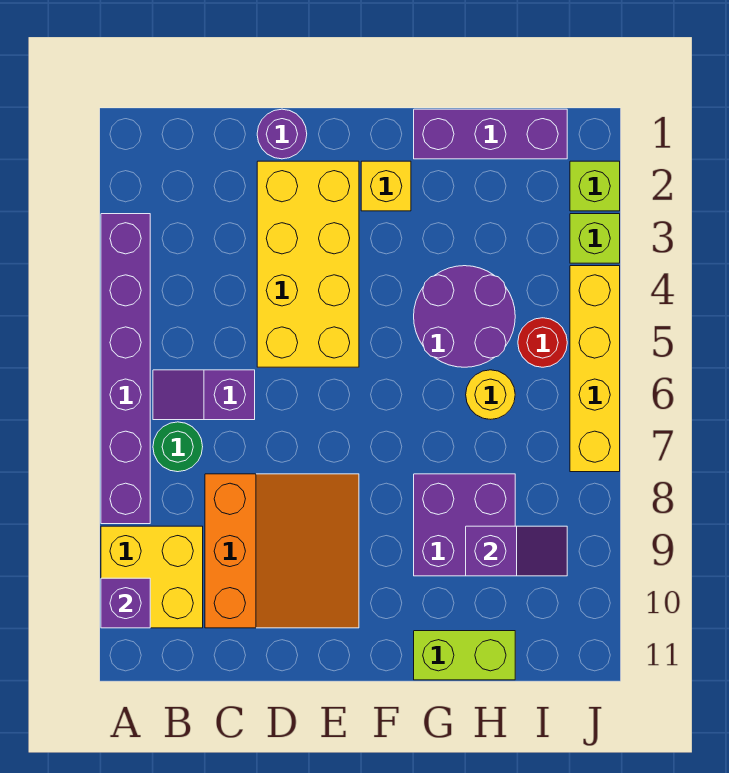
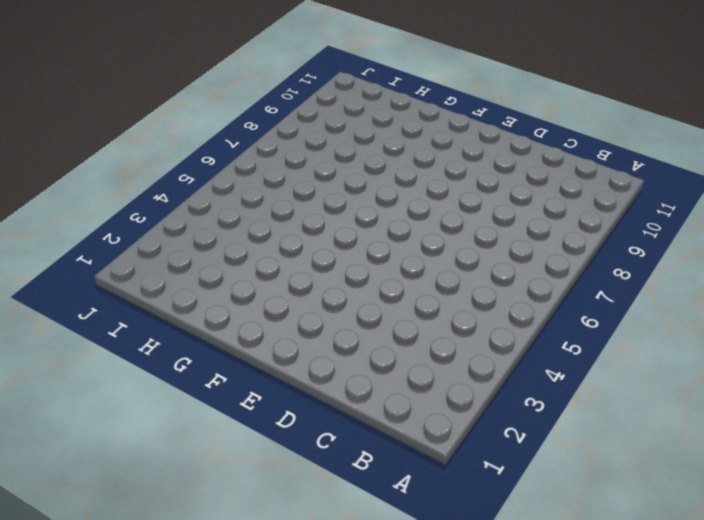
none -> purple 1x6 brick [101,214,150,524]
none -> yellow 2x2 brick [101,526,203,628]
none -> purple 1x2 slope [153,370,255,420]

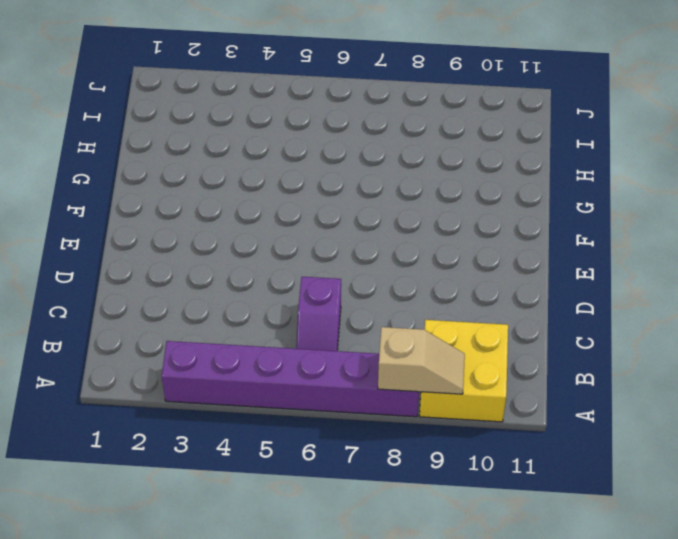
tan 1x2 slope [378,327,465,394] -> none
none -> green 1x1 round brick [153,422,203,472]
none -> orange 3x3 slope [205,474,359,628]
none -> purple 1x1 round brick [257,109,307,159]

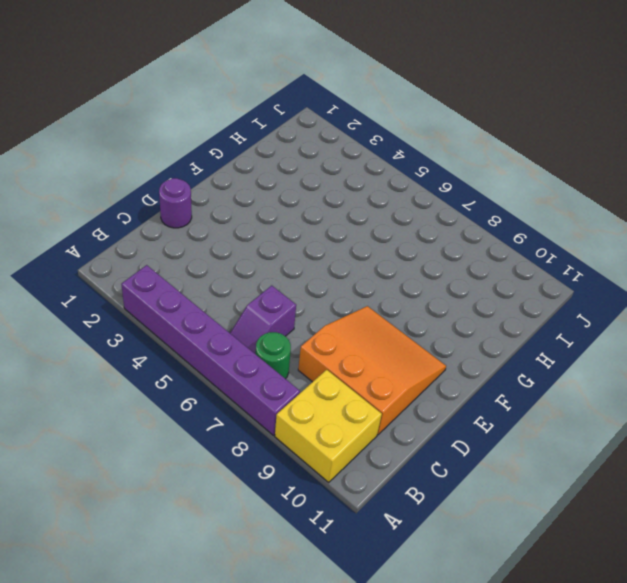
none -> yellow 2x4 brick [257,161,359,367]
none -> yellow 1x1 brick [361,161,411,211]
none -> purple 1x3 brick [414,109,567,159]

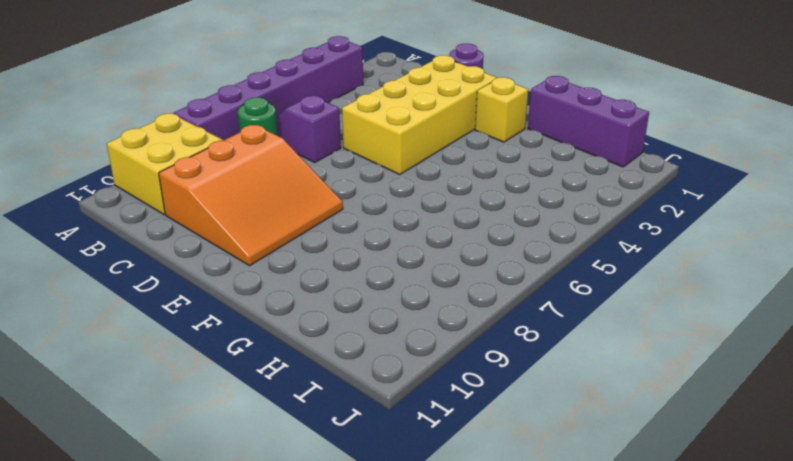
none -> purple 2x2 round brick [414,266,515,367]
none -> purple 2x2 brick [414,474,515,576]
none -> lime 1x2 brick [414,631,515,680]

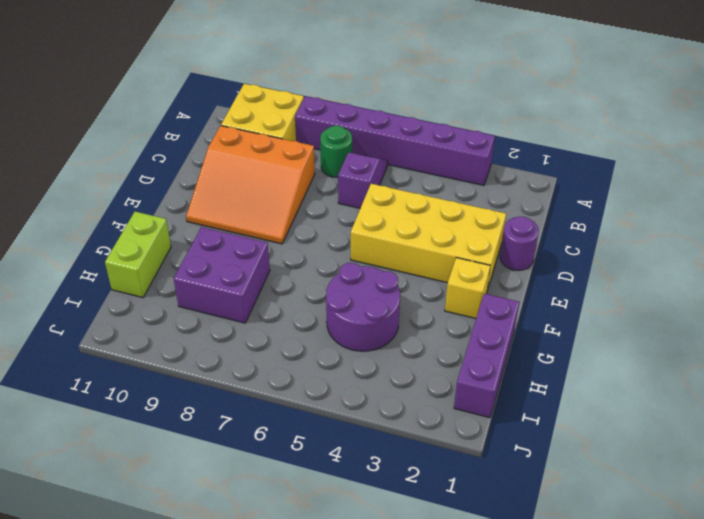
none -> yellow 1x1 round brick [466,370,515,419]
none -> red 1x1 round brick [518,318,567,367]
none -> lime 1x1 brick [570,161,620,211]

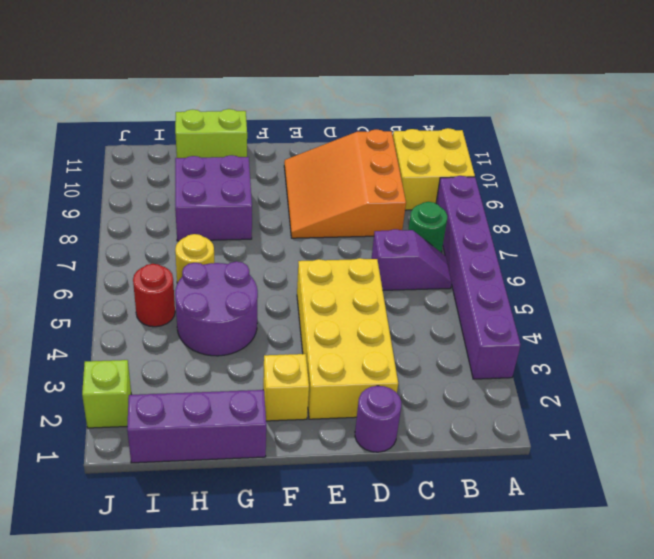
none -> lime 1x1 brick [570,214,620,263]
none -> yellow 1x4 brick [570,266,620,472]
none -> purple 1x1 brick [101,578,150,628]

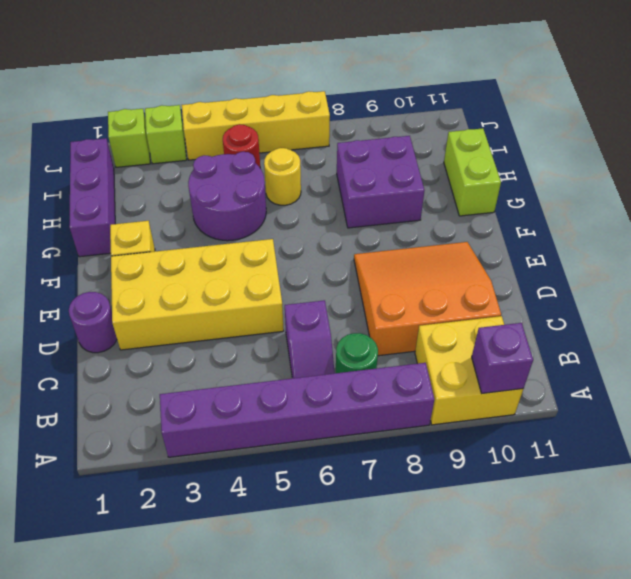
none -> purple 1x2 slope [466,526,567,576]

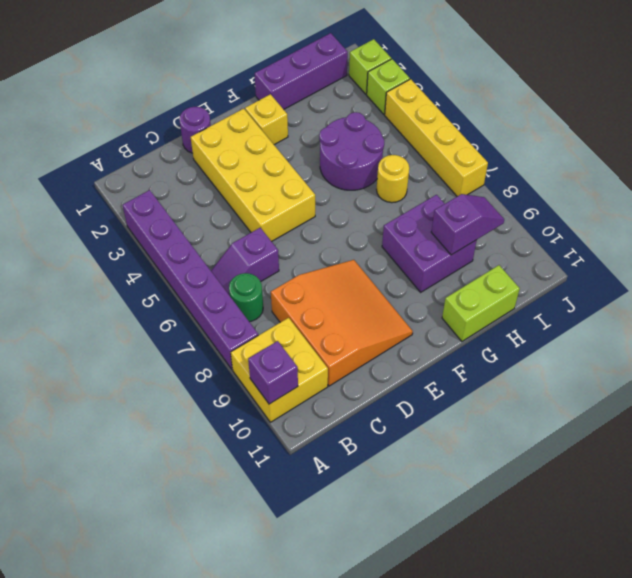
none -> red 1x1 round brick [518,318,567,367]

